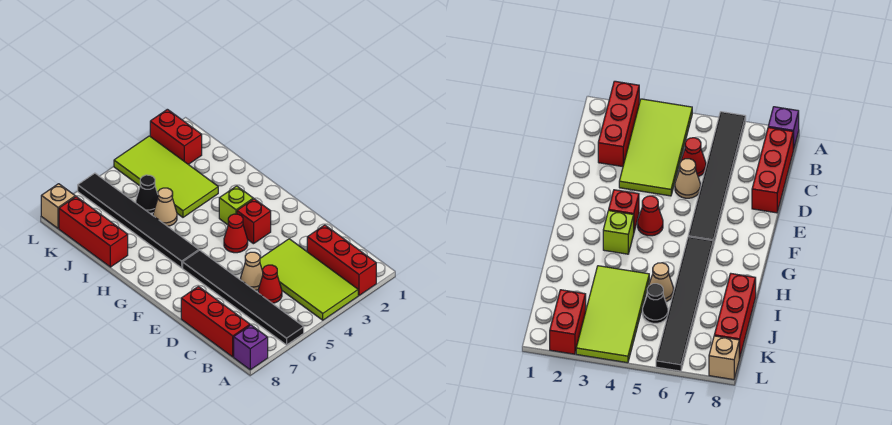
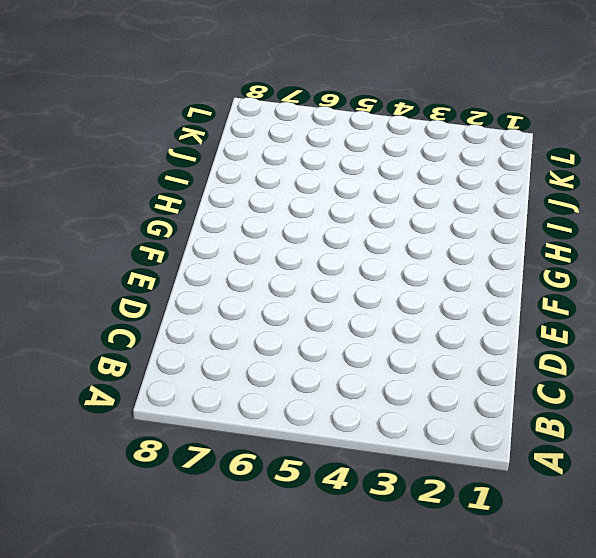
none -> red 1x3 brick [307,225,376,295]
none -> lime 2x4 tile [260,239,358,320]
none -> black 1x6 tile [183,250,304,345]

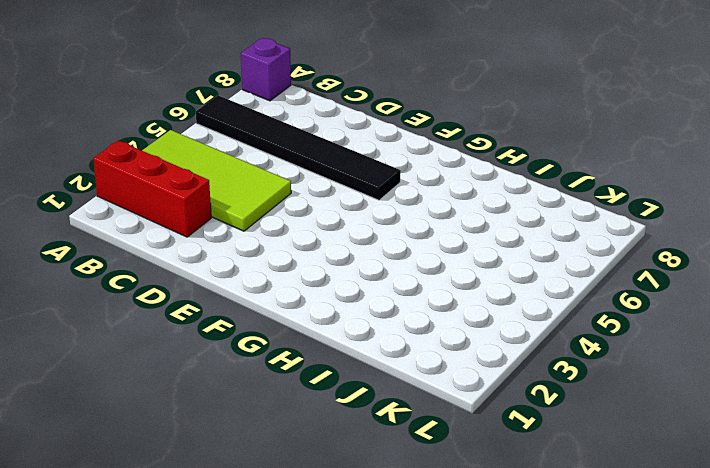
none -> red 1x3 brick [181,287,250,357]
none -> red 1x1 cone [258,265,282,303]
none -> tan 1x1 cone [241,252,263,290]

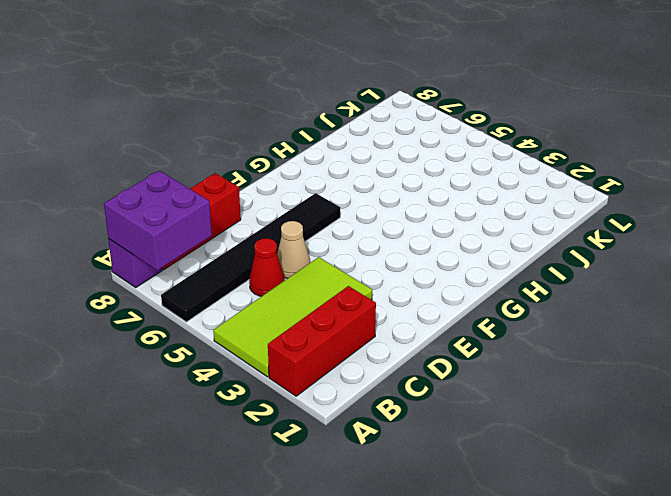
purple 2x2 brick [104,171,212,270] -> none
none -> red 1x1 brick [237,199,271,244]
none -> red 1x1 cone [224,214,248,253]
none -> lime 1x1 brick [219,186,253,225]

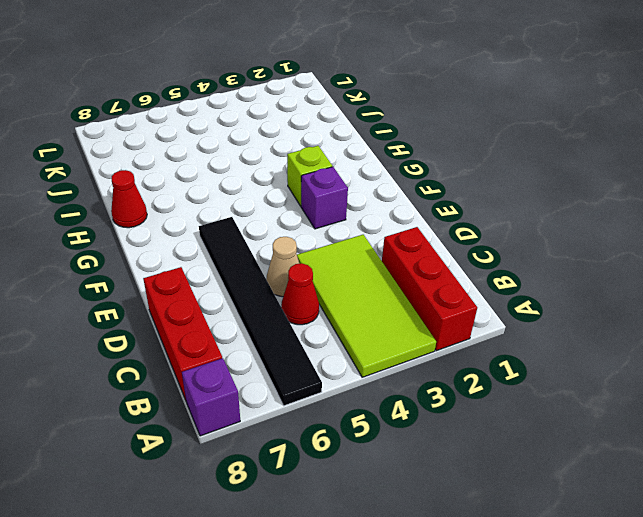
purple 1x1 brick [301,167,348,229] -> red 1x1 brick [237,199,271,244]
red 1x1 cone [111,170,147,228] -> red 1x1 cone moved to [224,214,248,253]
none -> black 1x6 tile [78,173,199,268]
none -> lime 2x4 tile [114,136,218,217]
none -> tan 1x1 cone [153,188,177,226]

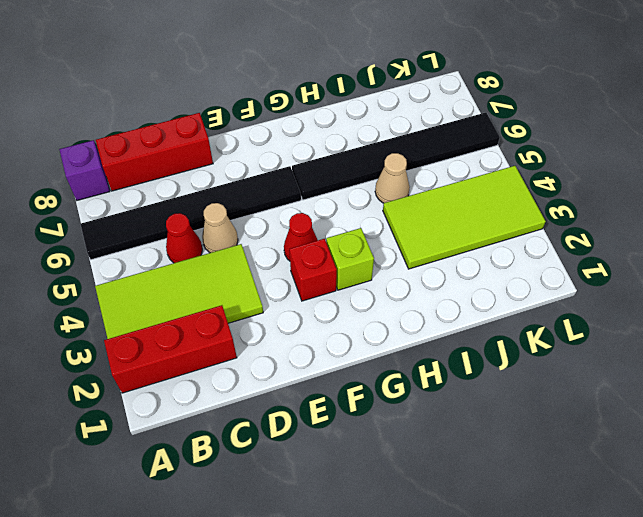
none -> red 1x3 brick [59,197,128,267]
none -> black 1x1 cone [136,175,158,213]
none -> red 1x2 brick [150,109,202,164]

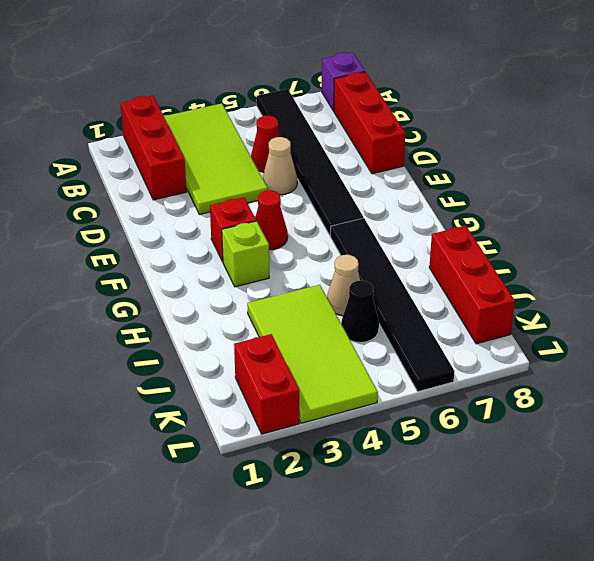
none -> tan 1x1 brick [41,184,75,228]

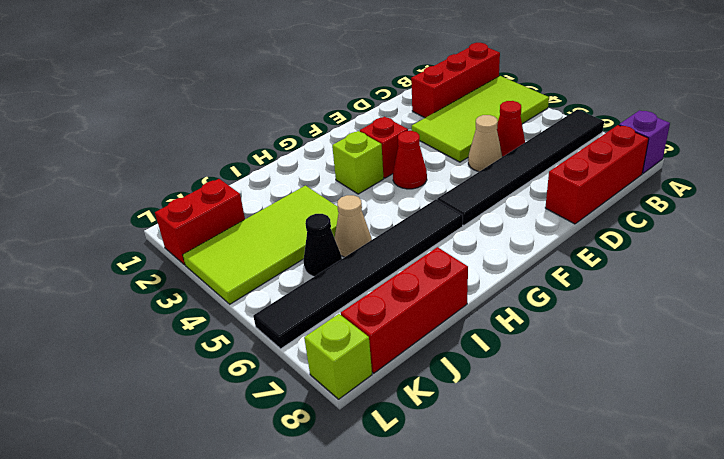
lime 1x1 brick [304,314,372,399] -> tan 1x1 brick [41,184,75,228]

